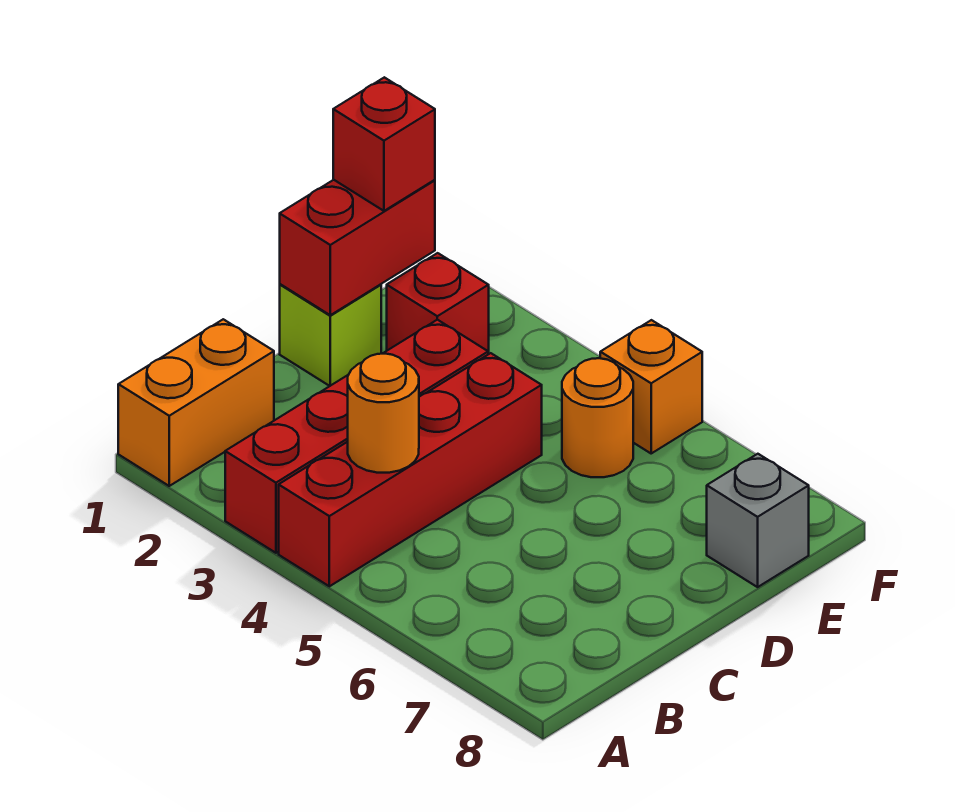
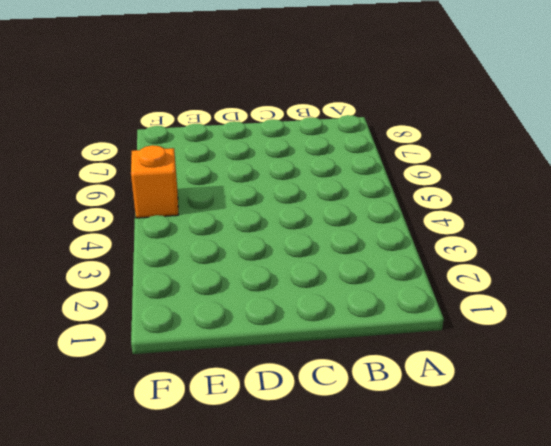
none -> orange 1x2 brick [118,319,274,486]
none -> red 1x4 brick [225,320,488,553]

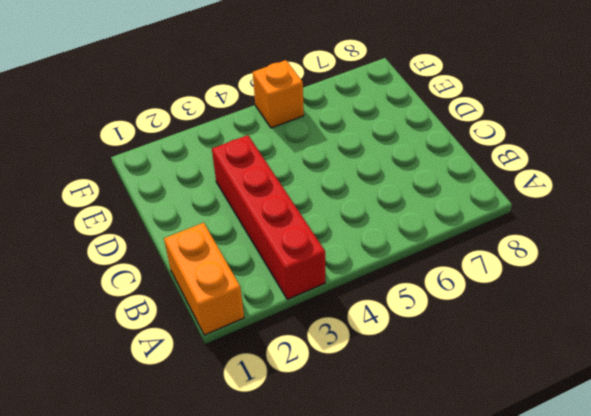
none -> red 1x4 brick [279,353,542,586]
none -> lime 1x1 brick [280,284,381,386]

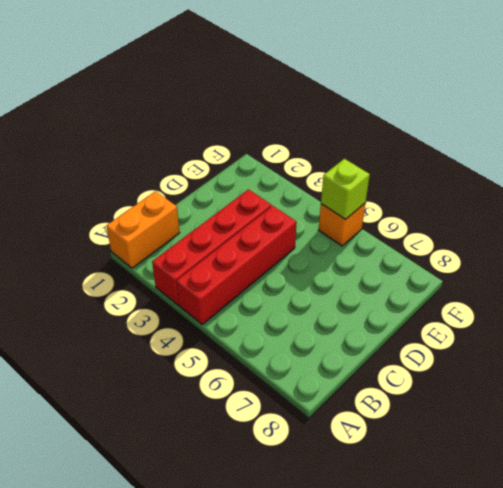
lime 1x1 brick [321,159,370,219] -> lime 1x1 brick moved to [280,284,381,386]
none -> red 1x1 brick [387,253,489,354]
none -> orange 1x1 round brick [562,358,633,477]

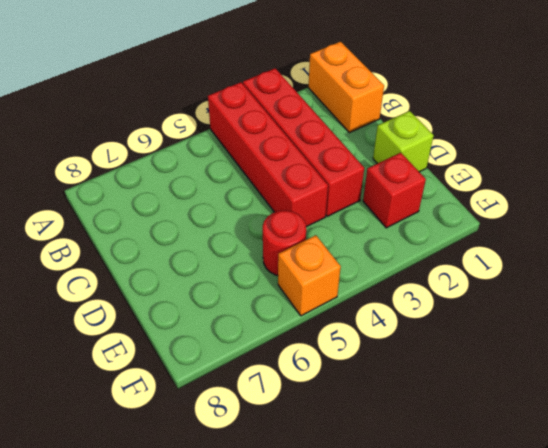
red 1x1 round brick [263,211,306,276] -> orange 1x1 round brick [562,358,633,477]
none -> grey 1x1 brick [707,454,809,587]
none -> orange 1x1 round brick [348,354,419,473]

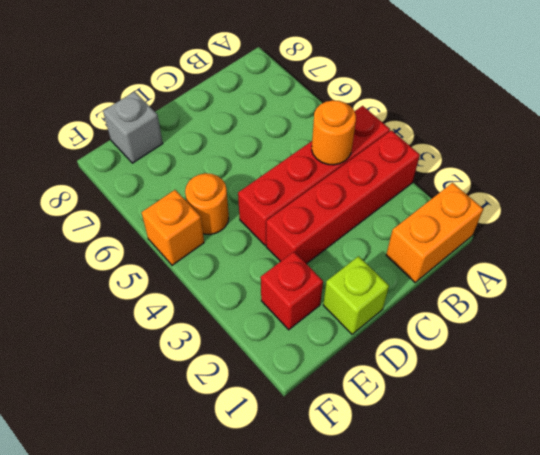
none -> red 1x2 brick [280,180,435,315]
none -> red 1x1 brick [333,77,435,211]

